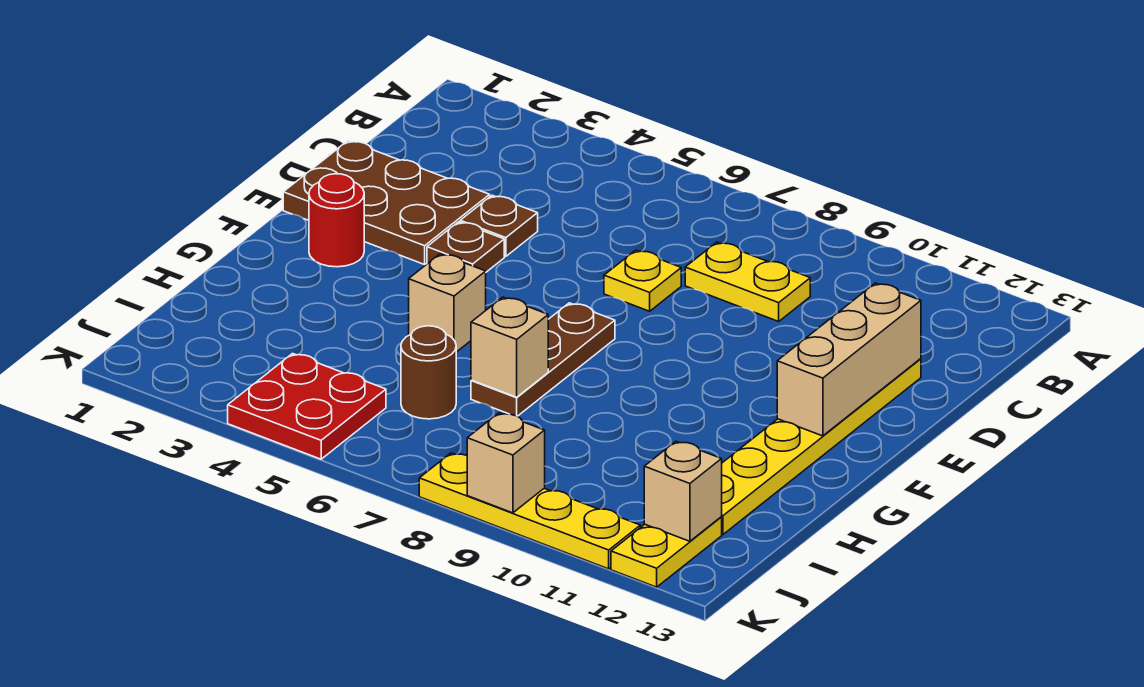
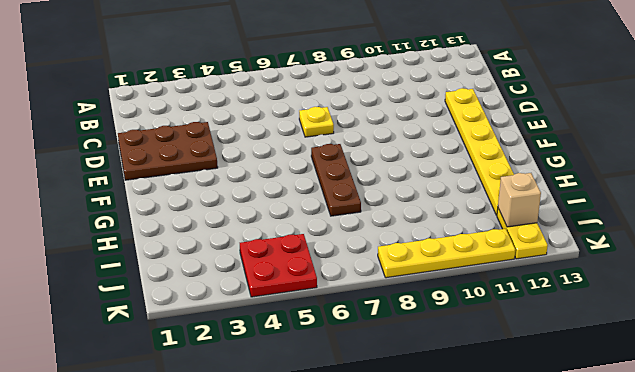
none -> yellow 1x2 plate [685,242,810,321]
none -> brown 1x1 plate [460,195,538,257]
none -> brown 1x1 plate [427,222,504,272]

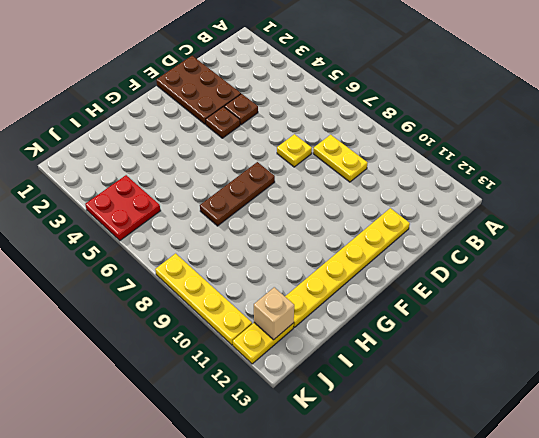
none -> red 1x1 round brick [309,174,364,267]
none -> tan 1x1 brick [409,254,486,352]
none -> brown 1x1 round brick [401,326,456,419]

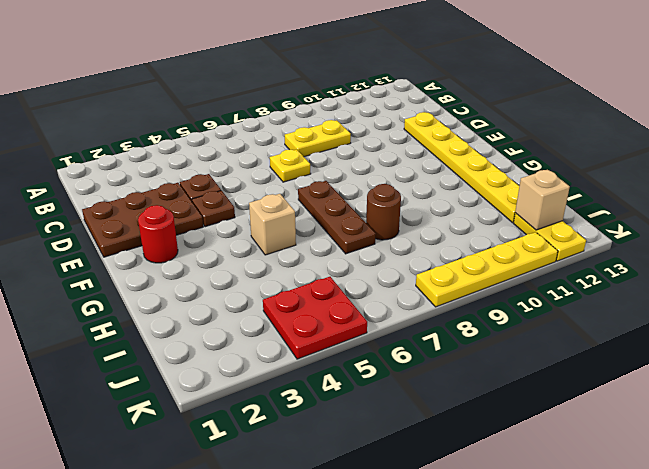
brown 1x1 round brick [366,184,401,240] -> brown 1x1 round brick moved to [401,326,456,419]
none -> tan 1x3 brick [777,283,921,436]
none -> tan 1x1 brick [471,297,548,397]
none -> tan 1x1 brick [467,413,545,513]

